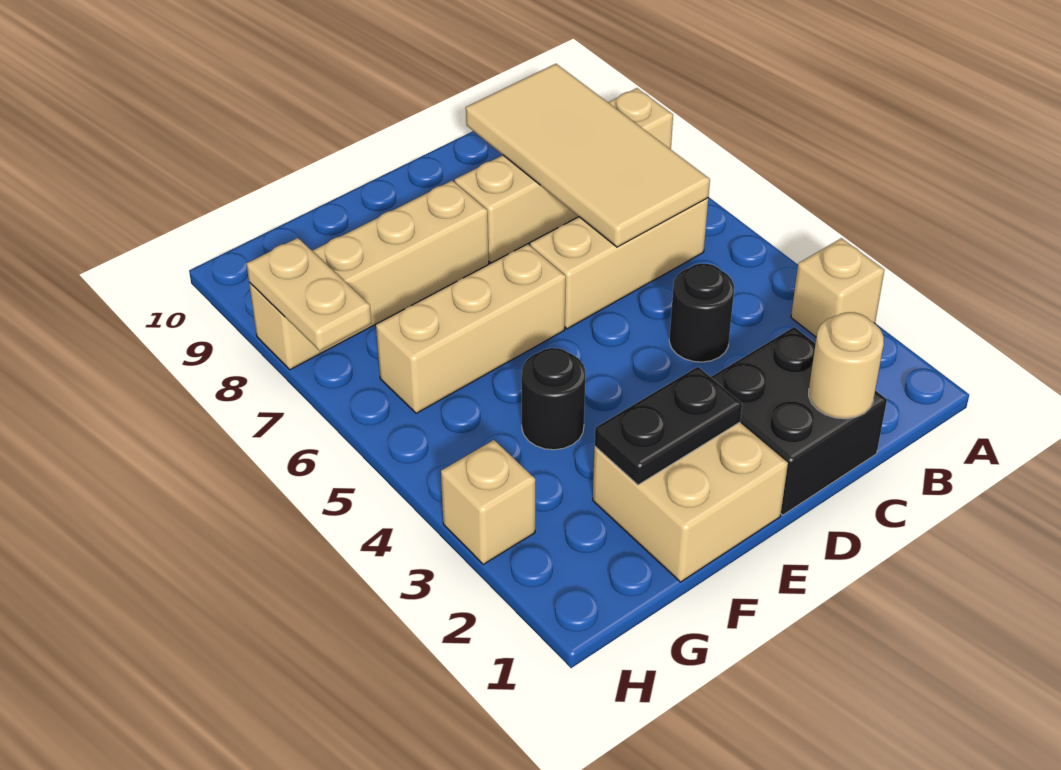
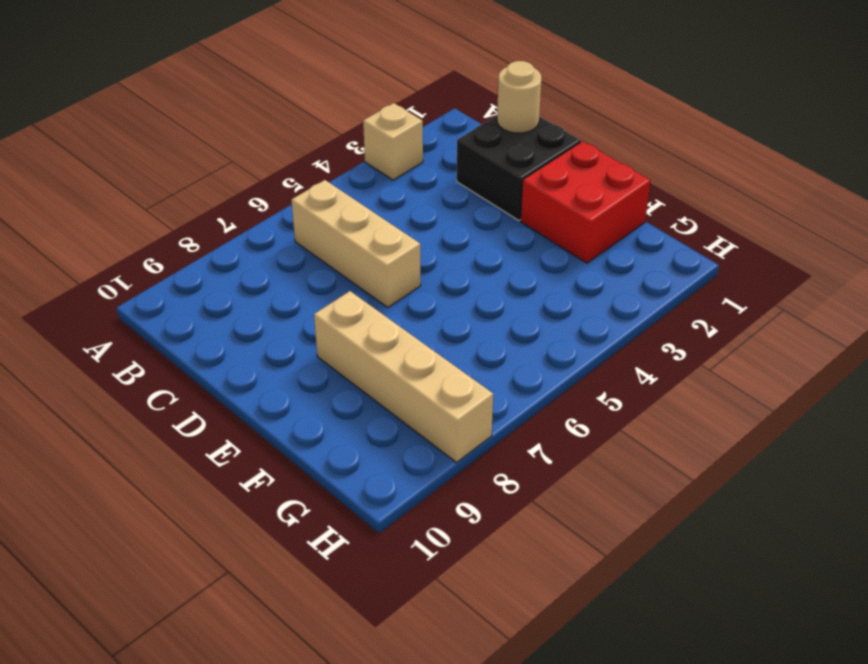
red 2x2 brick [521,141,650,263] -> tan 2x2 brick [593,422,788,582]
none -> tan 1x4 brick [455,88,673,263]
none -> black 1x1 round brick [669,264,734,362]
none -> tan 1x3 brick [376,244,566,413]

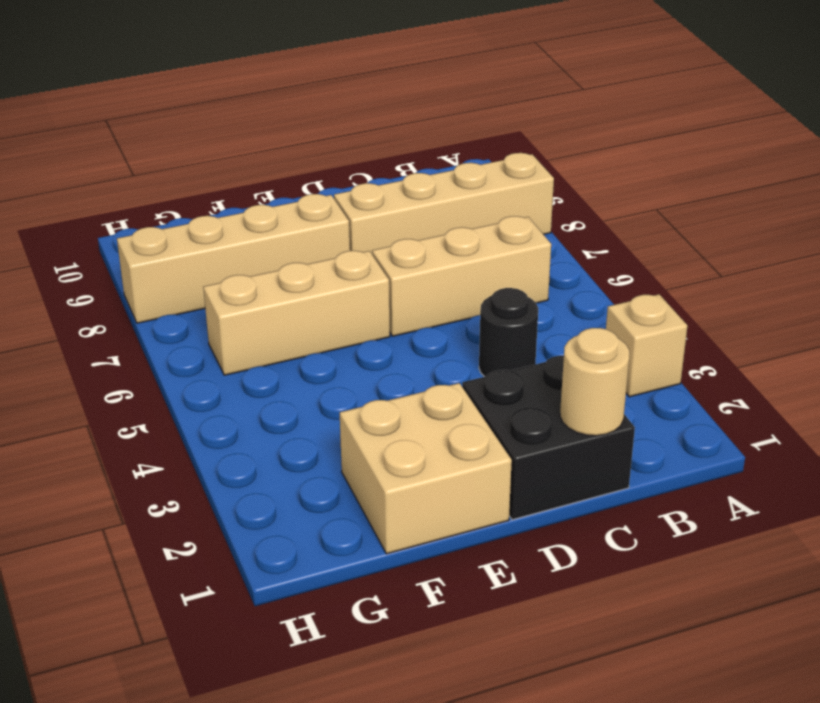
none -> black 1x1 round brick [522,348,585,450]
none -> tan 1x1 brick [441,440,535,564]
none -> tan 2x4 tile [466,64,710,247]

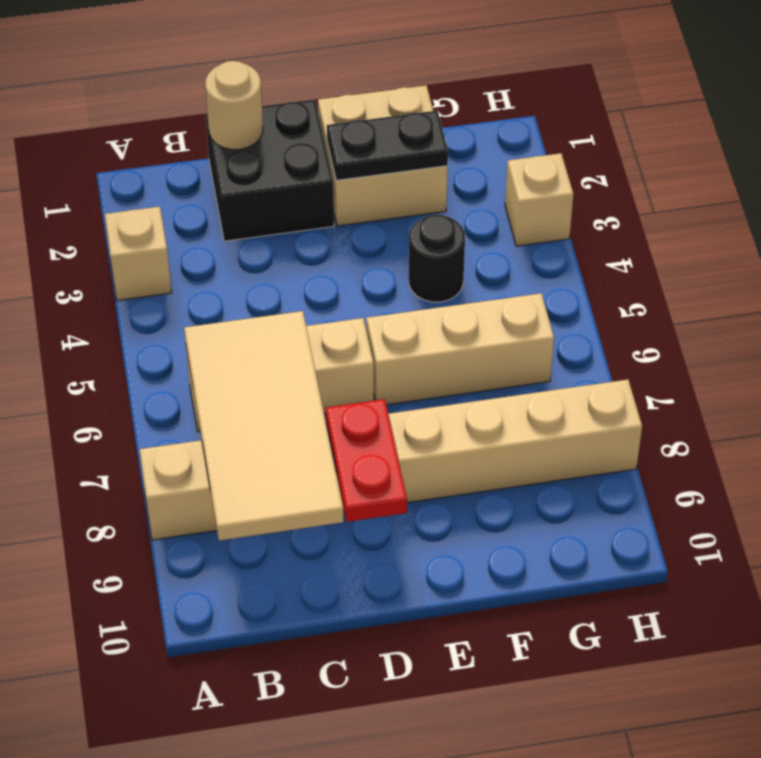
red 1x2 plate [326,399,407,522] -> none
none -> black 1x1 round brick [669,264,734,362]
none -> tan 1x2 plate [246,238,371,351]

